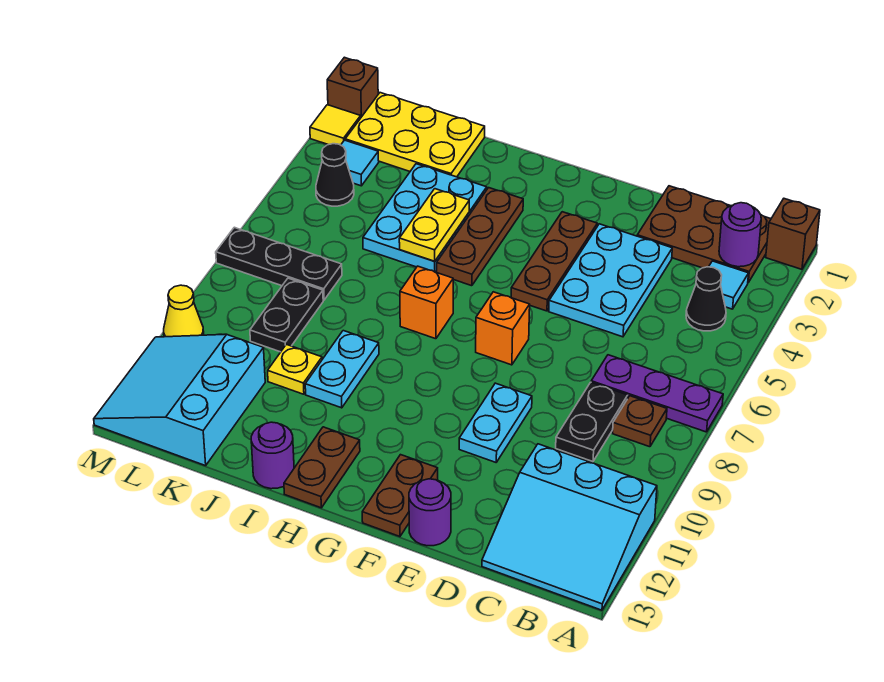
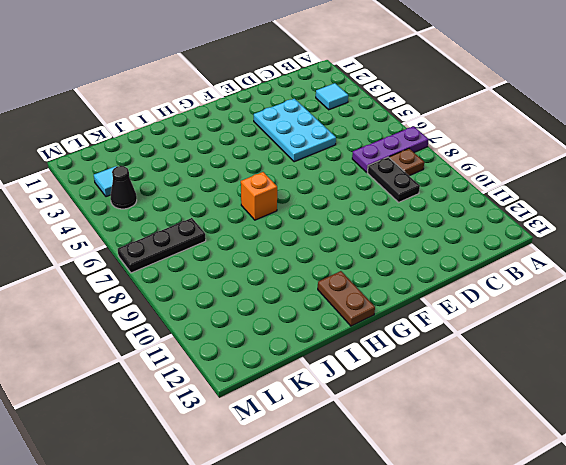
none -> brown 1x1 brick [766,199,820,269]
none -> cyan 3x3 slope [482,444,657,610]
none -> brown 2x3 plate [637,186,771,283]
none -> black 1x1 cone [686,267,726,331]

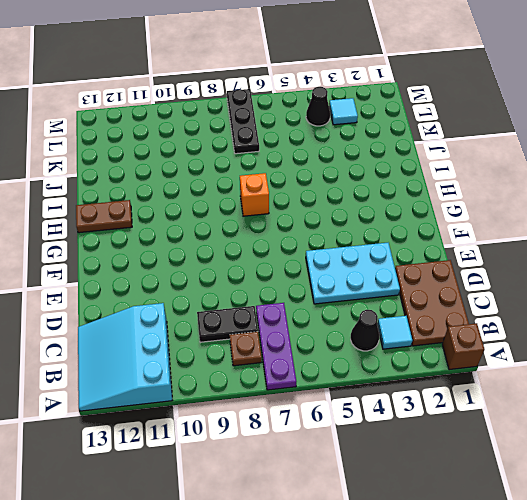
none -> cyan 1x2 plate [459,383,532,462]
none -> purple 1x1 round brick [409,479,451,546]
none -> brown 1x3 plate [511,212,597,311]
none -> orange 1x1 brick [476,292,530,365]

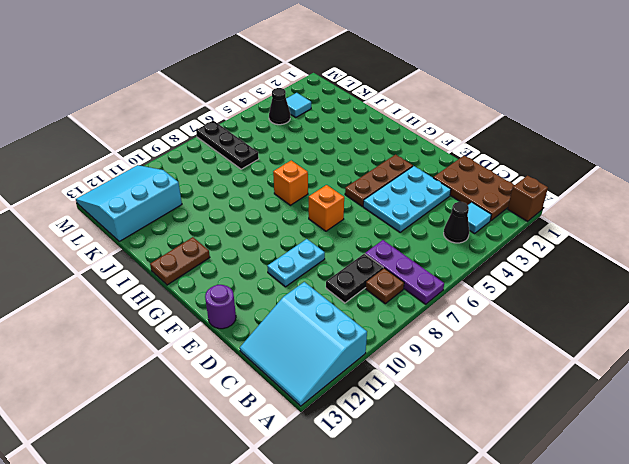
none -> brown 1x2 plate [362,455,438,537]
none -> brown 1x3 plate [437,188,523,286]
none -> cyan 2x3 plate [363,164,487,272]
none -> cyan 1x2 plate [305,331,379,408]

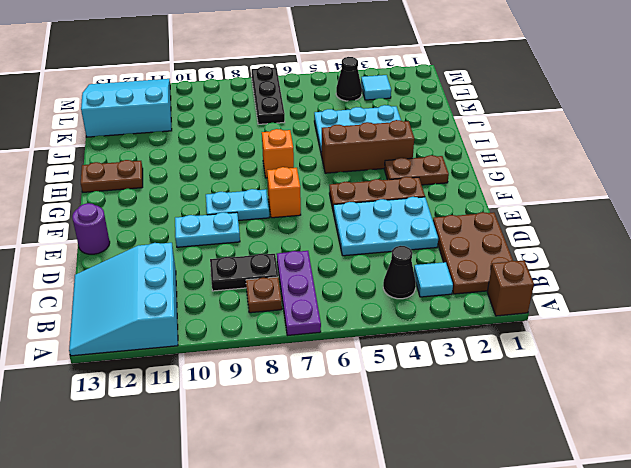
cyan 1x2 plate [206,189,269,221] -> cyan 1x2 plate moved to [305,331,379,408]
brown 1x2 plate [384,155,449,185] -> brown 1x2 plate moved to [362,455,438,537]
brown 1x3 brick [321,120,414,173] -> brown 1x3 plate [437,188,523,286]
none -> purple 1x1 round brick [251,422,294,489]
none -> yellow 2x3 plate [345,93,485,177]
none -> yellow 1x1 plate [268,344,322,394]
none -> black 1x2 plate [250,278,323,352]

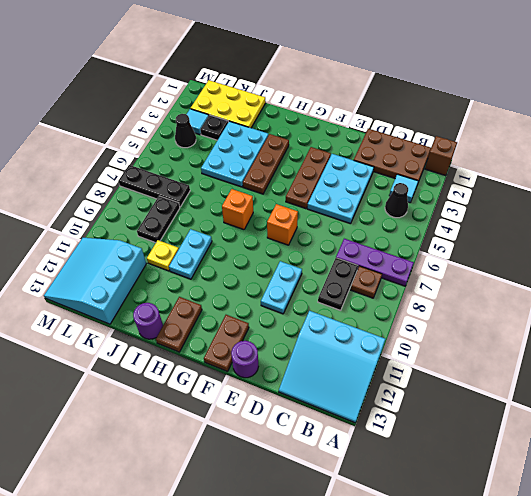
black 1x1 plate [201,115,228,140] -> none
none -> brown 1x1 brick [327,57,378,117]
none -> yellow 1x1 tile [310,105,361,145]
none -> yellow 1x1 cone [164,285,204,337]
none -> purple 1x1 round brick [719,203,761,267]

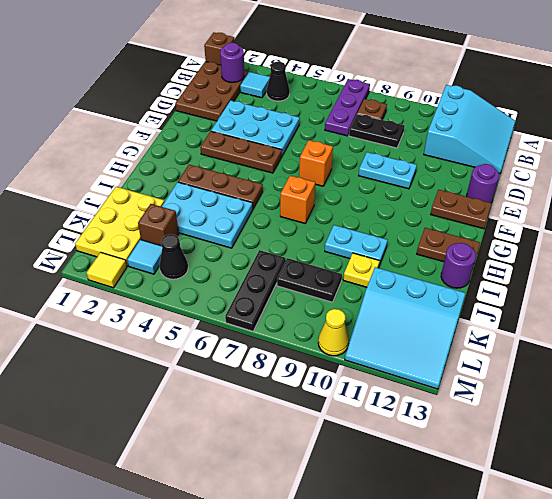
brown 1x1 brick [138,204,179,246] -> brown 1x1 brick moved to [327,57,378,117]
none -> yellow 1x2 plate [399,189,469,261]

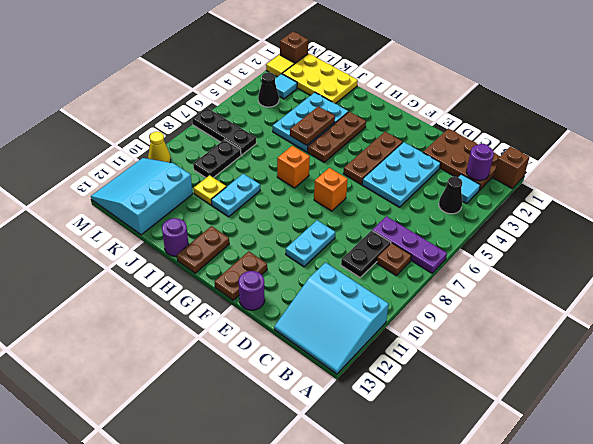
brown 1x2 plate [290,106,335,145] -> yellow 1x2 plate [399,189,469,261]

